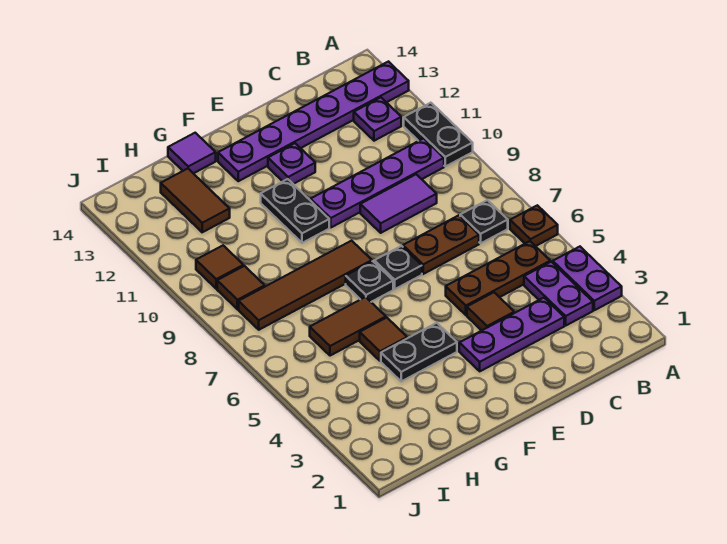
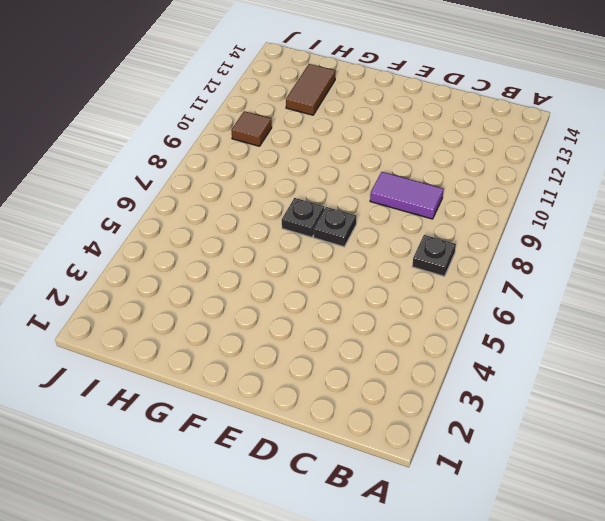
none -> purple 1x2 plate [553,247,622,310]
none -> brown 1x1 plate [510,205,558,246]
none -> black 1x2 plate [404,103,473,166]

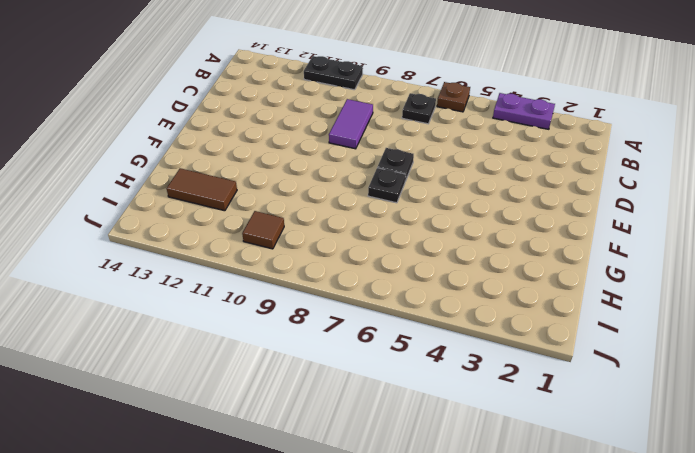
none -> purple 1x6 plate [218,62,409,181]
none -> purple 1x2 plate [524,262,593,325]
none -> brown 1x3 plate [446,241,550,315]

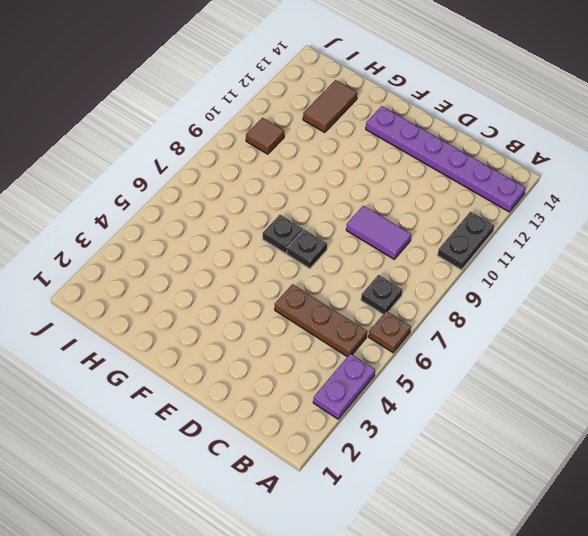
none -> purple 1x2 plate [524,262,593,325]
none -> purple 1x4 plate [310,138,444,227]
none -> purple 1x1 plate [354,98,401,141]

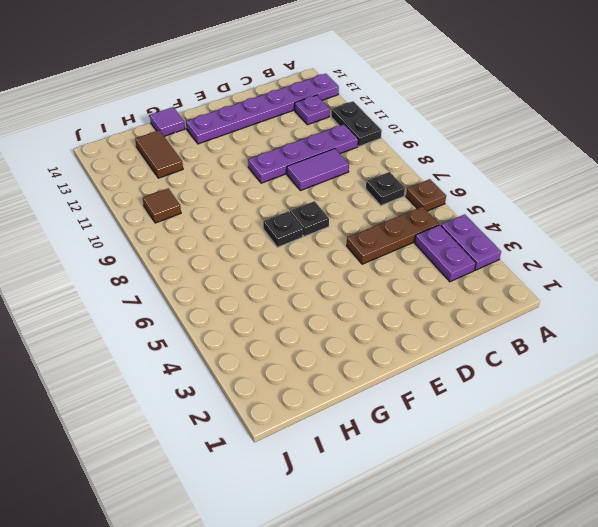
none -> purple 1x3 plate [459,298,564,371]
none -> brown 1x2 plate [403,215,479,274]
none -> brown 1x1 tile [467,292,514,330]

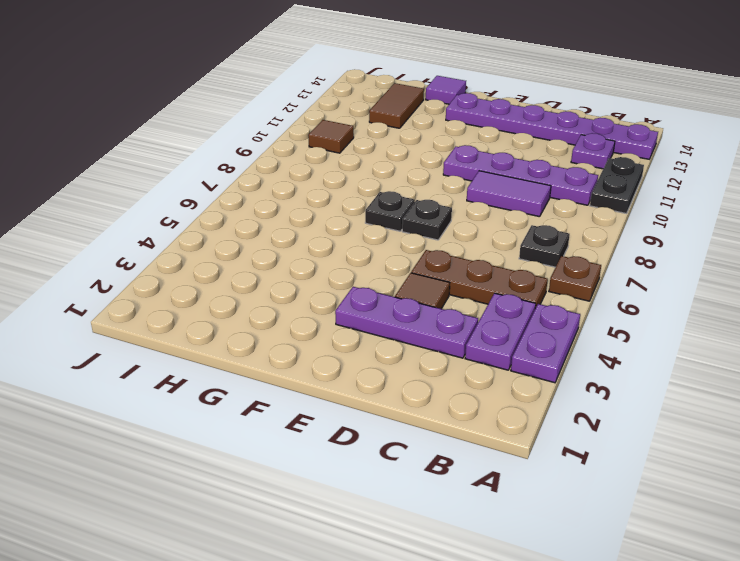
none -> brown 1x2 plate [403,215,479,274]
none -> purple 1x1 plate [268,143,315,184]
none -> black 1x2 plate [381,323,457,381]

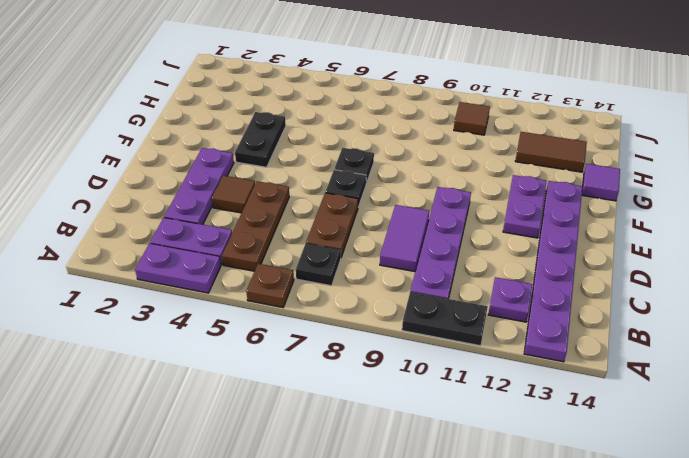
purple 1x2 plate [503,175,546,238] -> purple 1x1 plate [268,143,315,184]
none -> brown 1x4 tile [239,241,372,330]
none -> black 1x2 plate [261,179,329,243]
none -> brown 1x1 tile [360,318,407,361]

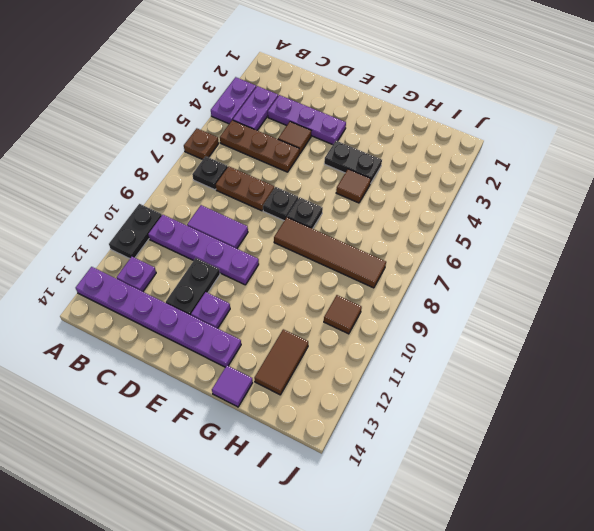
black 1x2 plate [166,258,220,315] -> black 1x2 plate moved to [261,179,329,243]
none -> brown 1x2 tile [310,297,386,356]
none -> brown 1x1 tile [217,266,265,309]

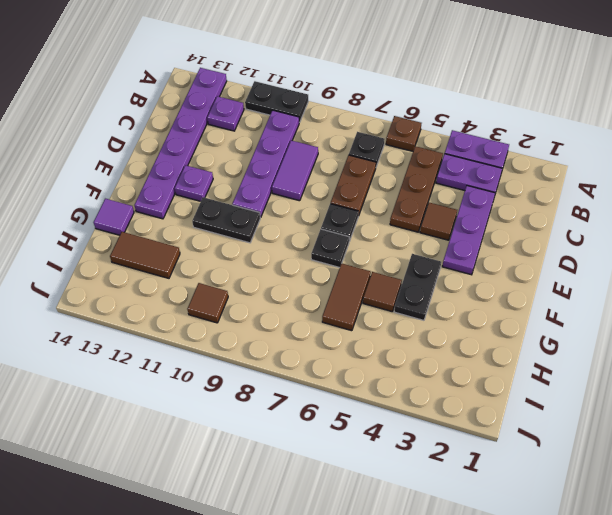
none -> brown 1x4 tile [239,241,372,330]
none -> brown 1x1 tile [217,266,265,309]

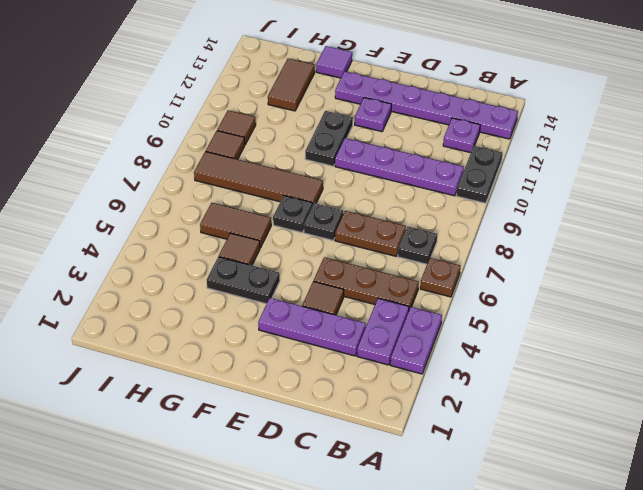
none -> purple 1x2 tile [360,174,437,233]

